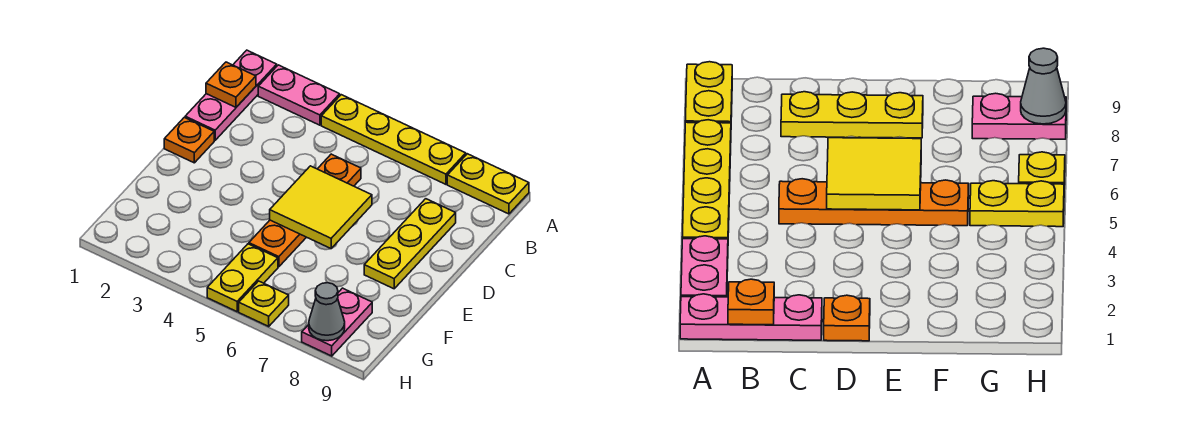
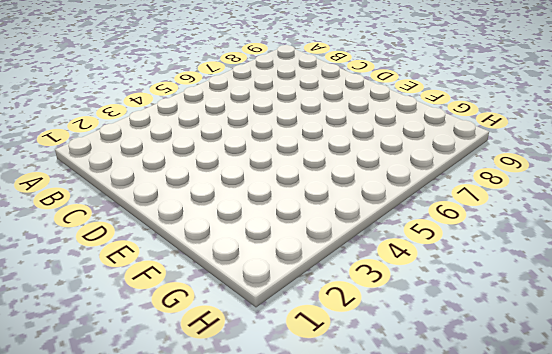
none -> pink 1x3 plate [185,50,277,140]
none -> pink 1x2 plate [258,65,340,125]
none -> yellow 1x4 plate [321,95,466,184]

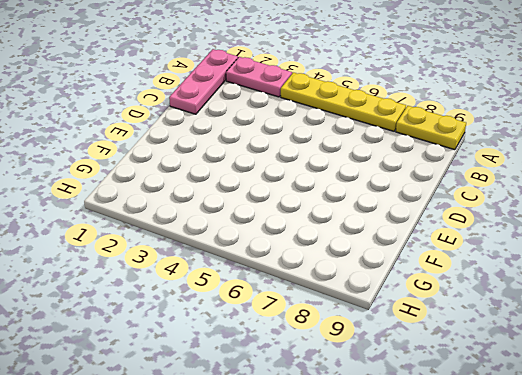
none -> orange 1x4 plate [249,154,361,267]
none -> yellow 1x3 plate [364,199,456,289]
none -> orange 1x1 plate [164,117,214,163]

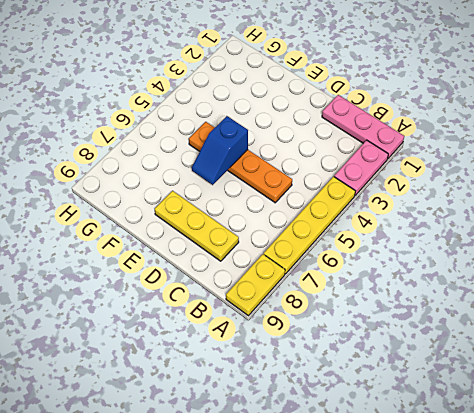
blue 1x2 slope [192,116,248,185] -> yellow 2x2 tile [270,166,372,248]
none -> orange 1x1 plate [164,117,214,163]
none -> yellow 1x2 plate [207,244,278,312]
none -> pink 1x2 plate [302,288,372,356]

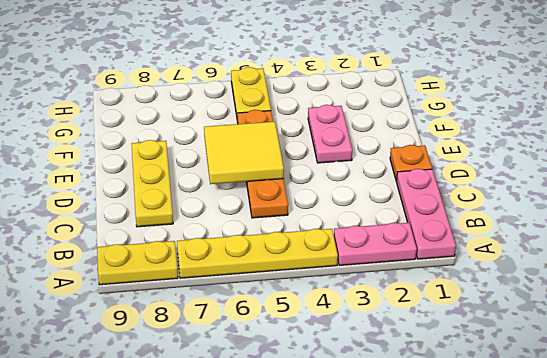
pink 1x2 plate [308,105,352,163] -> pink 1x2 plate moved to [302,288,372,356]
none -> yellow 1x1 plate [239,281,289,326]
none -> orange 1x1 plate [206,62,256,107]
none -> grey 1x1 cone [309,283,345,341]

